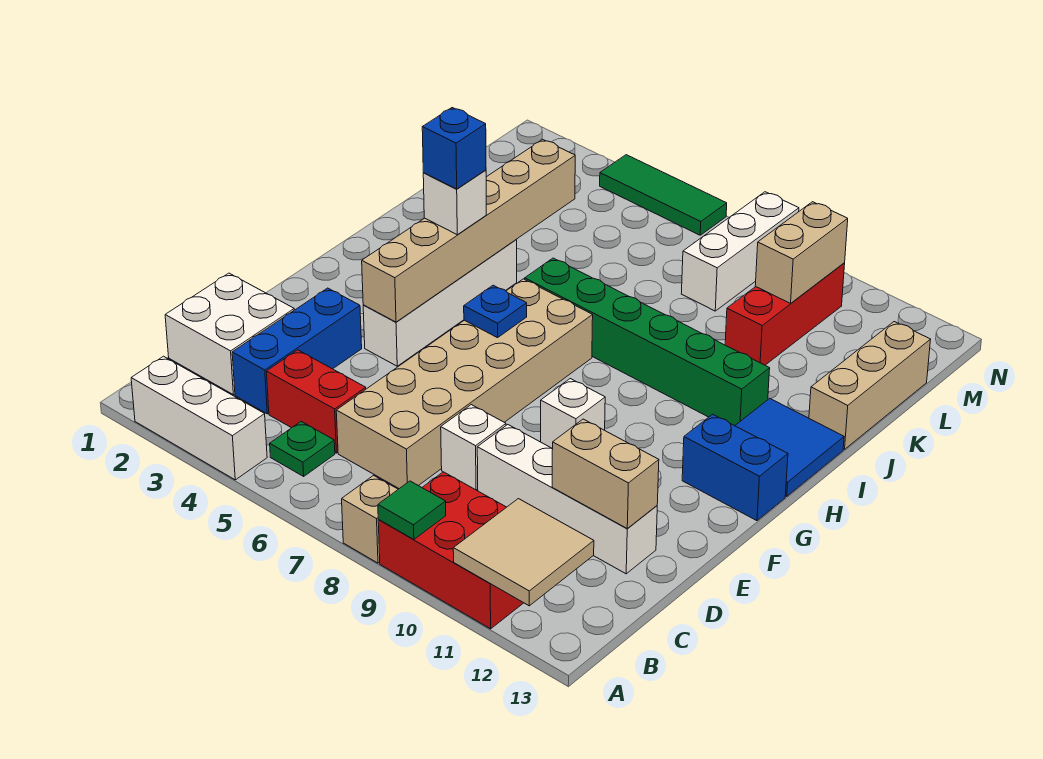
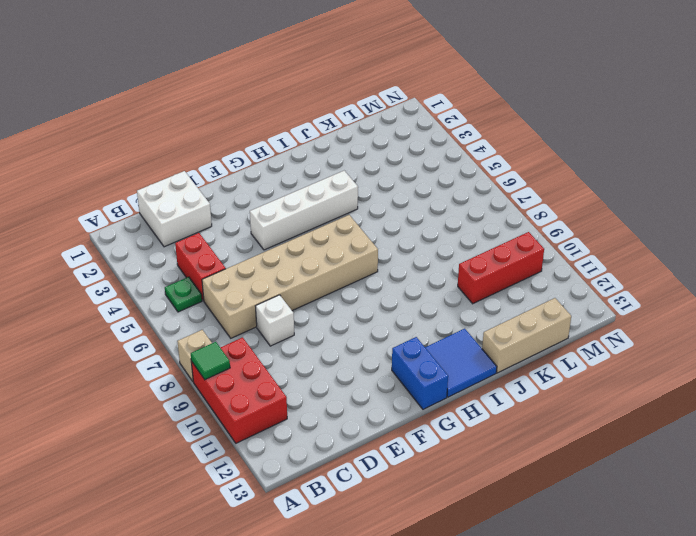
none -> white 1x3 brick [131,356,267,480]
none -> blue 1x3 brick [232,288,362,414]
none -> white 1x4 brick [477,425,657,574]

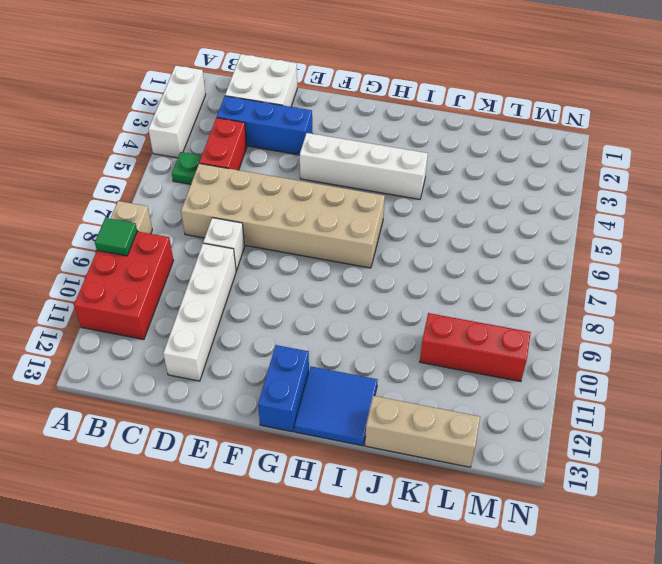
none -> white 1x1 brick [541,379,605,449]
none -> green 1x6 brick [525,258,770,426]
none -> white 1x3 brick [681,192,799,311]

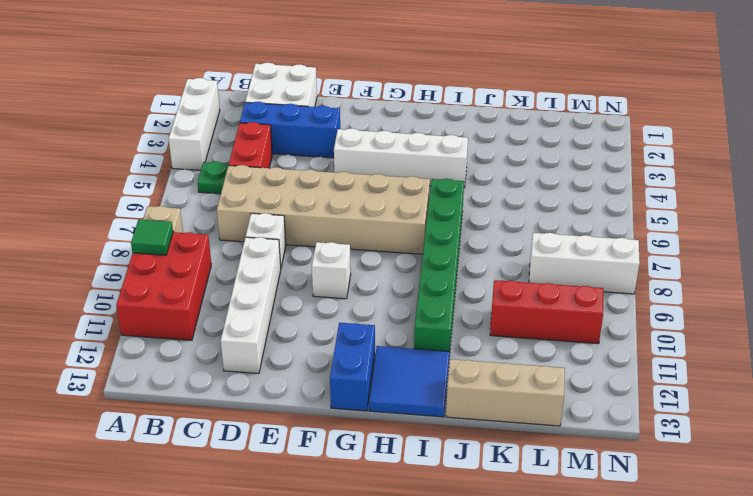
none -> green 1x3 tile [600,155,727,235]
none -> tan 2x2 tile [453,499,594,606]
none -> tan 1x2 brick [552,419,659,528]

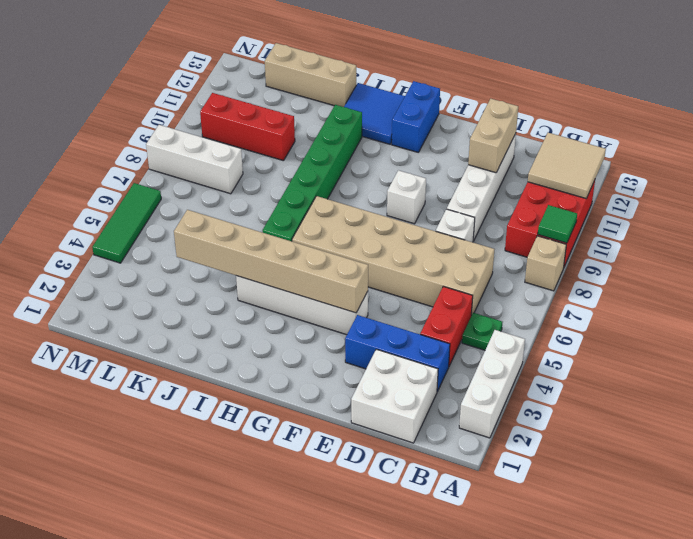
none -> blue 1x1 plate [464,285,527,338]
none -> tan 1x2 brick [755,202,848,303]
none -> white 1x1 brick [423,170,486,235]

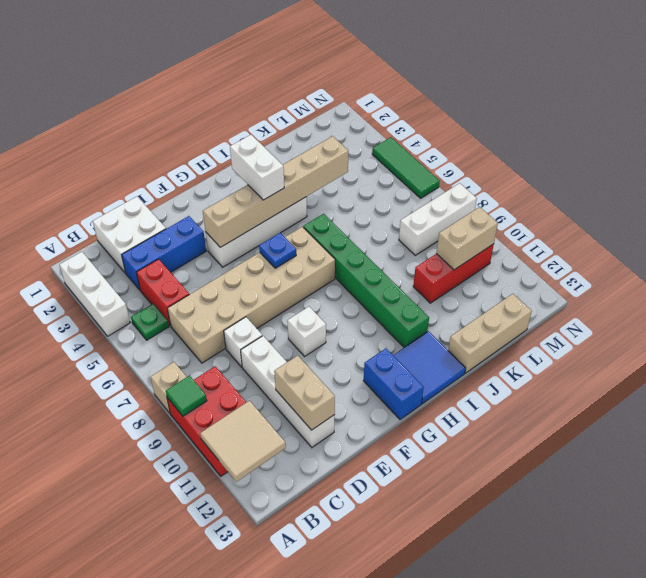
white 1x2 brick [230,135,284,200] -> white 1x1 brick [423,170,486,235]
none -> blue 1x1 brick [422,108,486,189]

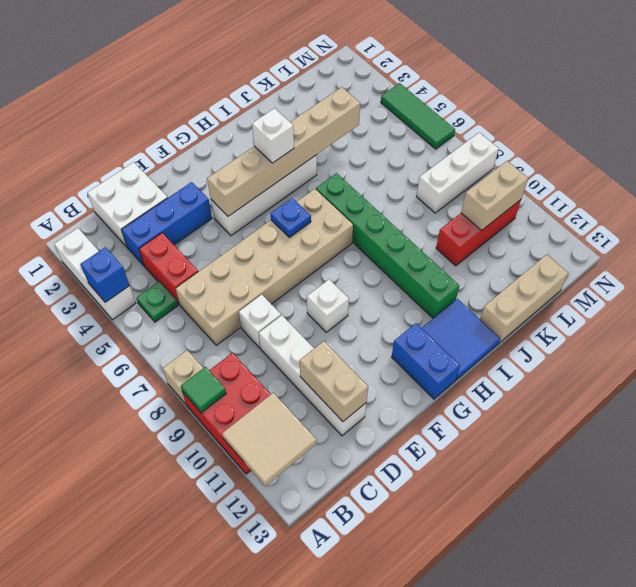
blue 1x1 brick [80,247,130,302] -> blue 1x1 brick moved to [422,108,486,189]

